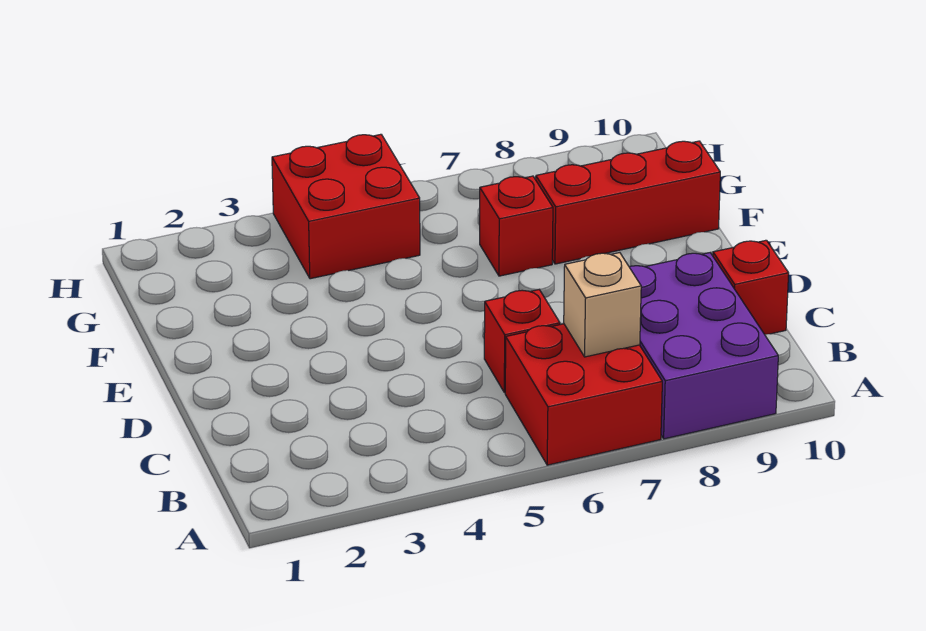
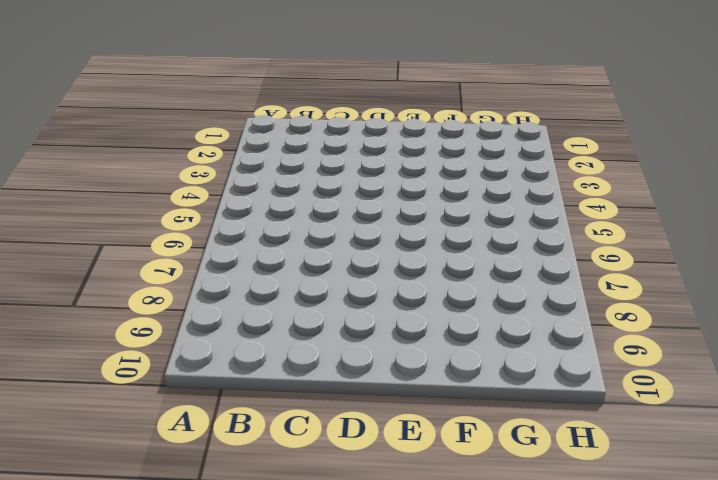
none -> red 2x2 brick [505,324,662,465]
none -> purple 2x3 brick [630,253,778,439]

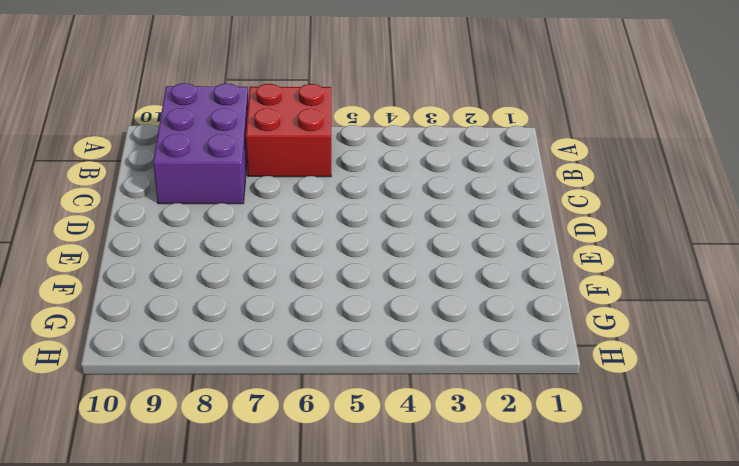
none -> red 1x1 brick [484,290,560,393]
none -> red 1x1 brick [713,240,789,334]

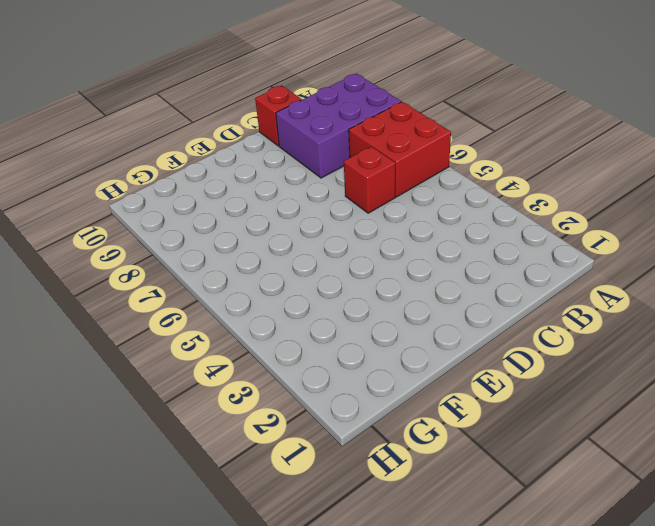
none -> red 1x1 brick [480,176,553,276]
none -> red 1x3 brick [536,141,720,264]

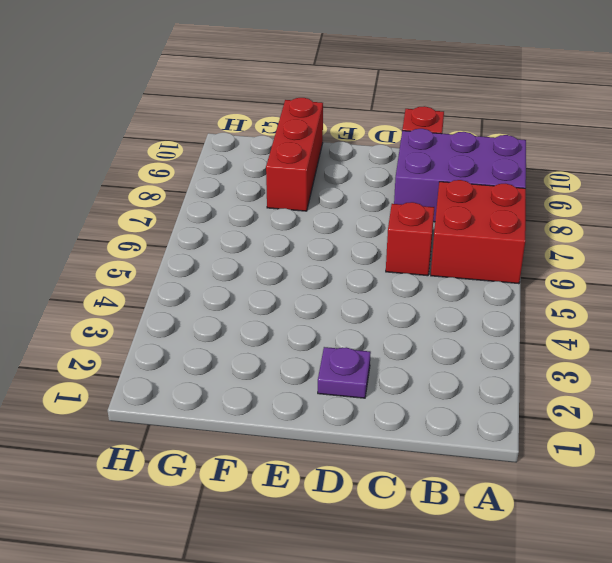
purple 1x1 plate [318,347,371,398] -> none
none -> red 1x1 brick [480,176,553,276]
none -> red 2x2 brick [272,134,420,279]

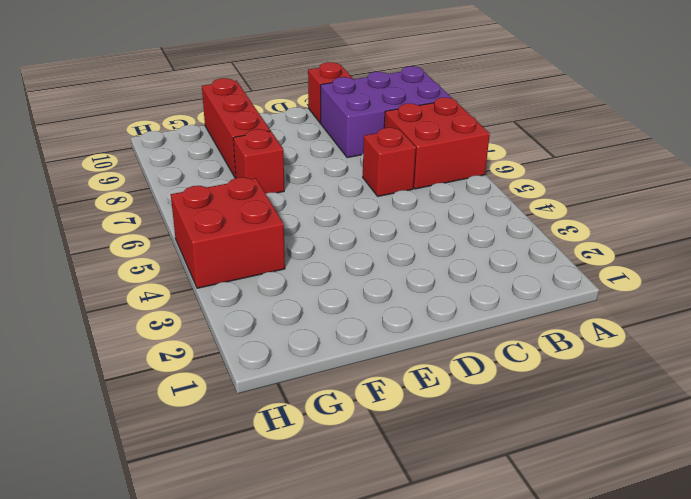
none -> tan 1x1 brick [564,253,641,357]

